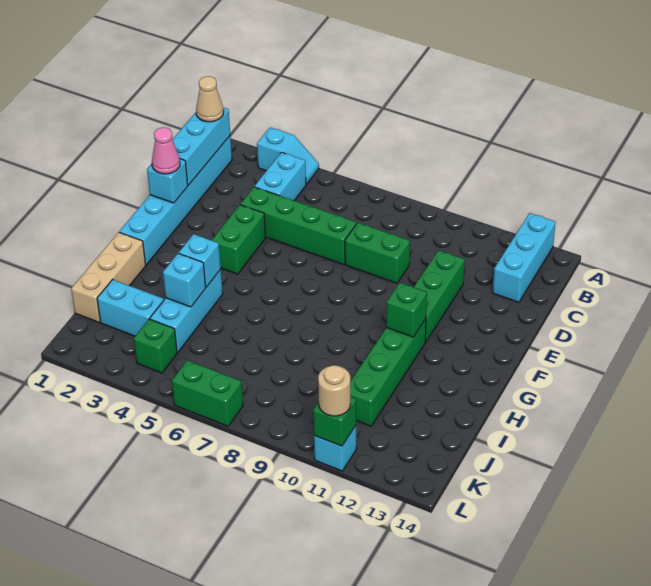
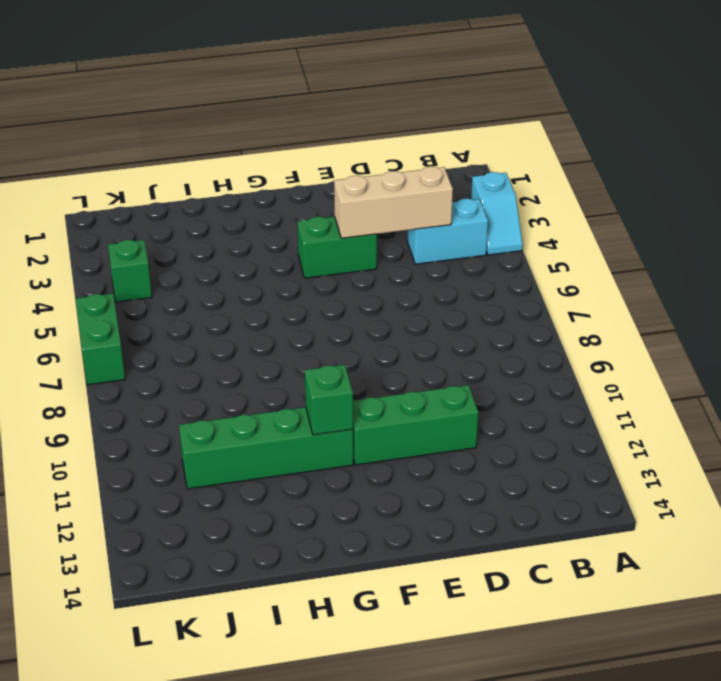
tan 1x3 brick [334,167,453,238] -> tan 1x3 brick moved to [71,232,146,322]
none -> cyan 1x3 brick [493,213,556,302]
none -> cyan 1x6 brick [119,136,232,265]
none -> green 1x4 brick [240,187,356,265]

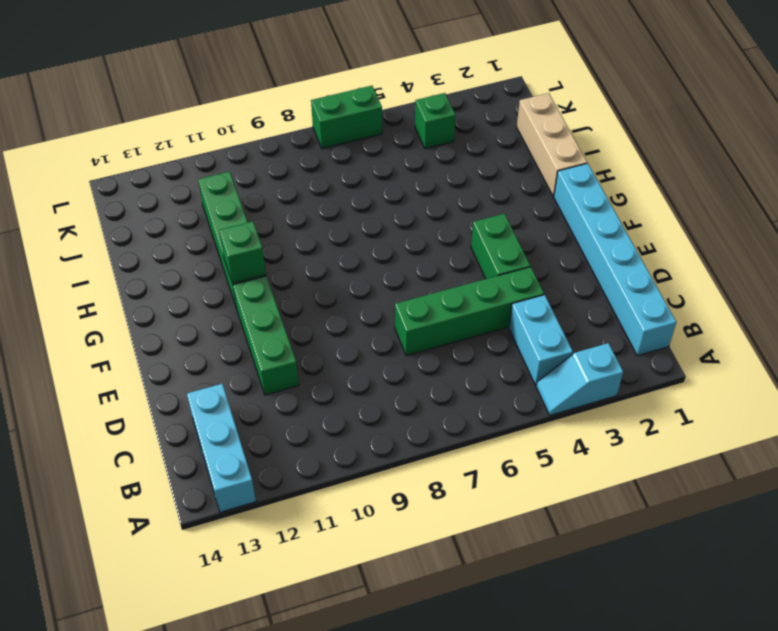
none -> green 1x2 brick [345,223,410,283]
none -> cyan 1x3 brick [150,269,223,352]
none -> cyan 1x2 brick [97,280,164,336]

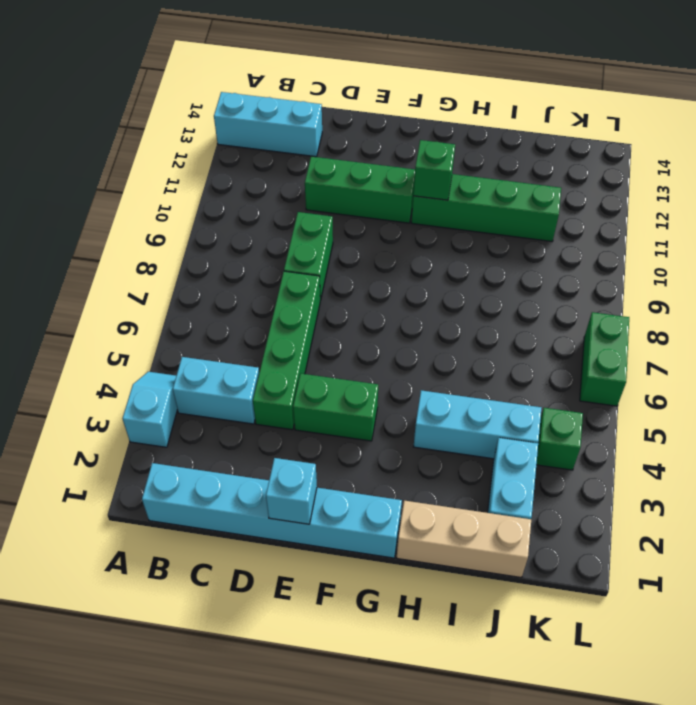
none -> cyan 1x1 brick [314,426,356,471]
none -> cyan 1x3 brick [172,108,230,185]
none -> cyan 1x1 brick [179,234,221,287]

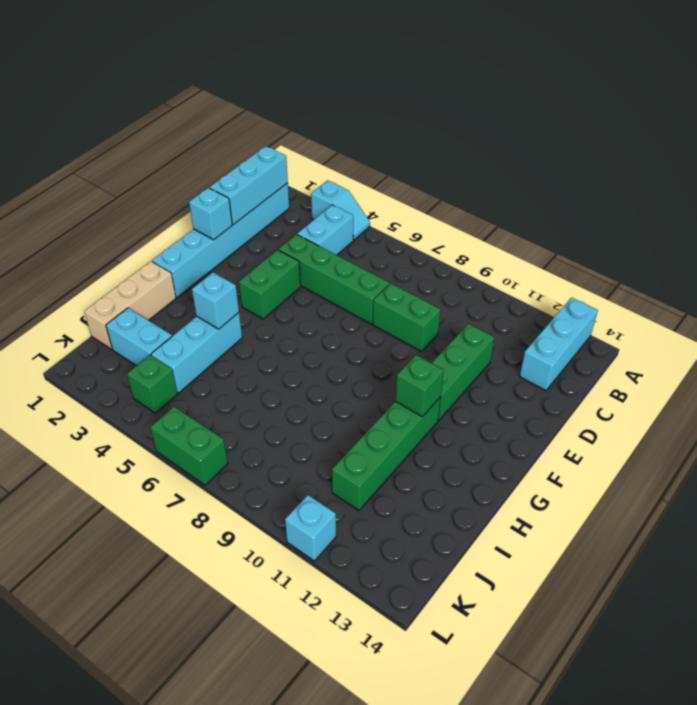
none -> cyan 1x1 brick [163,253,206,307]
none -> green 1x1 brick [313,397,356,446]
none -> tan 1x1 cone [196,76,224,122]

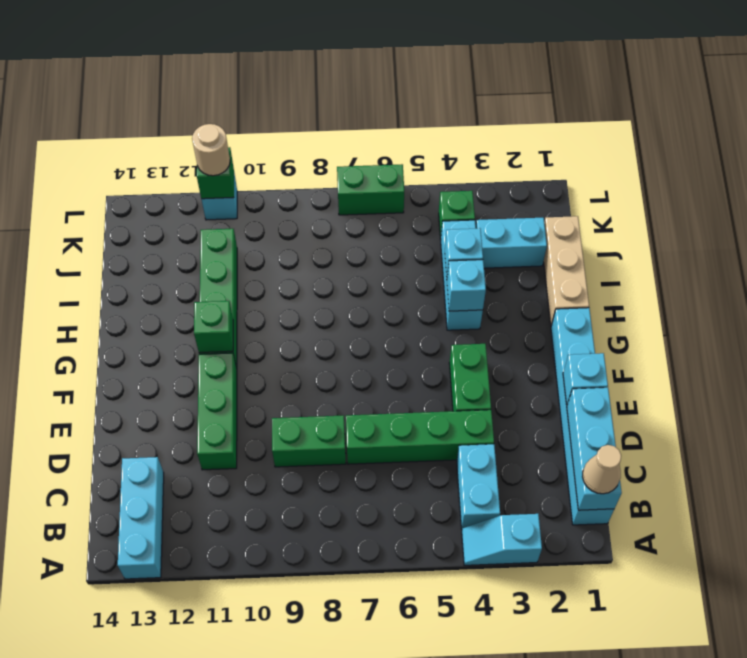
none -> pink 1x1 cone [152,127,180,174]

